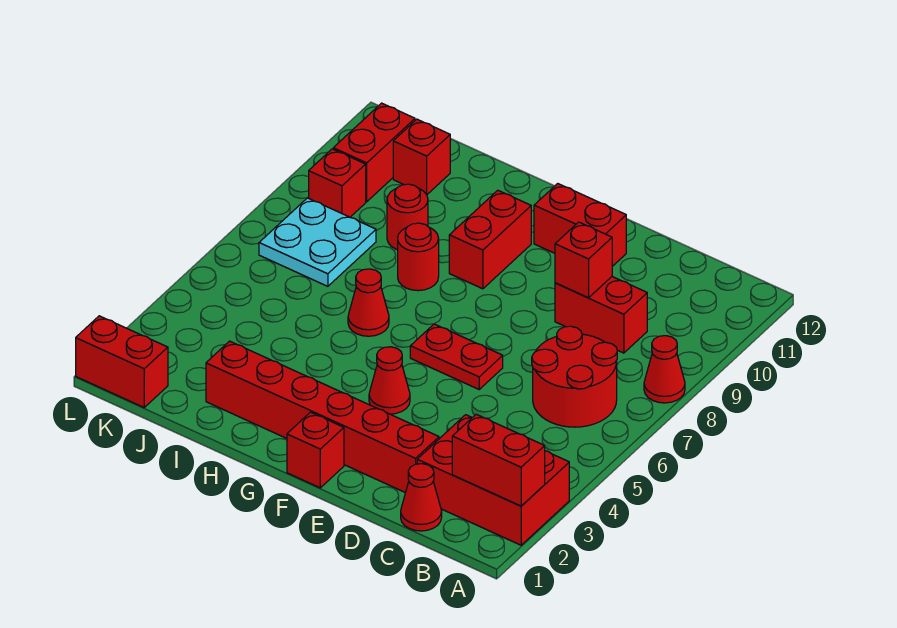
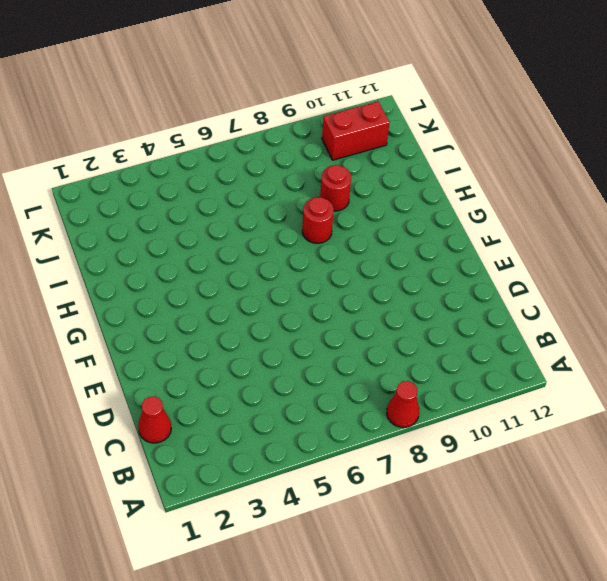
none -> red 2x3 brick [417,415,569,545]
none -> red 2x2 round brick [532,326,617,427]
none -> red 1x2 brick [555,277,647,353]

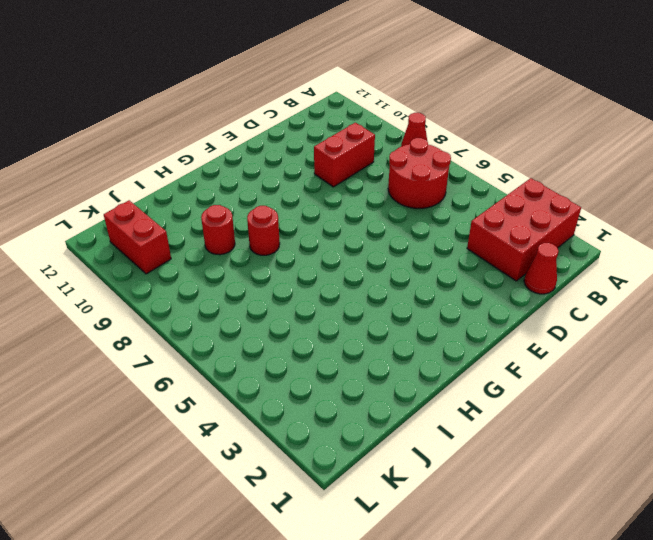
none -> red 1x6 brick [206,341,439,493]
none -> red 1x2 plate [410,324,503,389]
none -> red 1x2 brick [534,184,626,266]

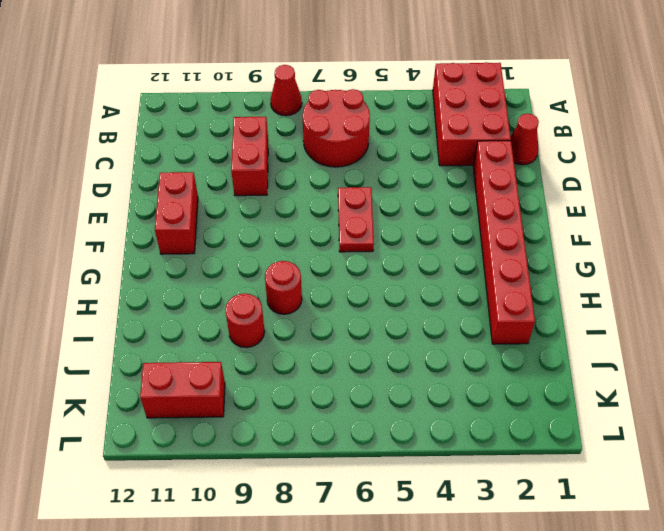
none -> red 1x1 brick [287,412,344,488]
none -> red 1x1 cone [369,347,410,414]
none -> red 1x2 brick [449,190,531,289]

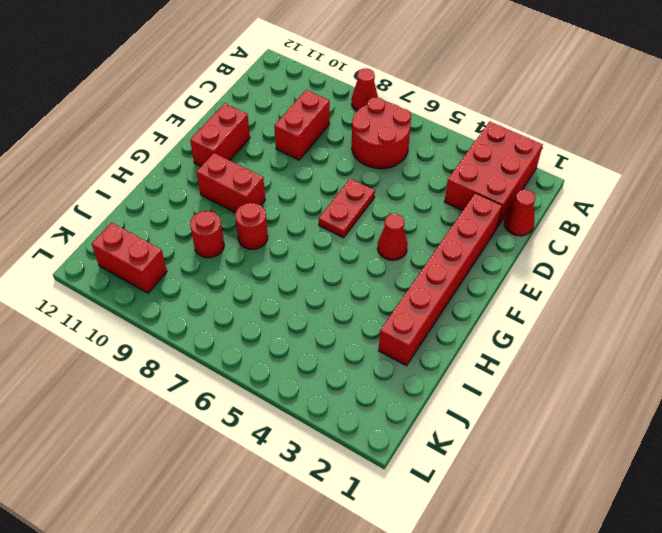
none -> red 1x1 brick [287,412,344,488]
none -> red 1x1 cone [348,269,389,336]
none -> cyan 2x2 plate [259,198,376,286]

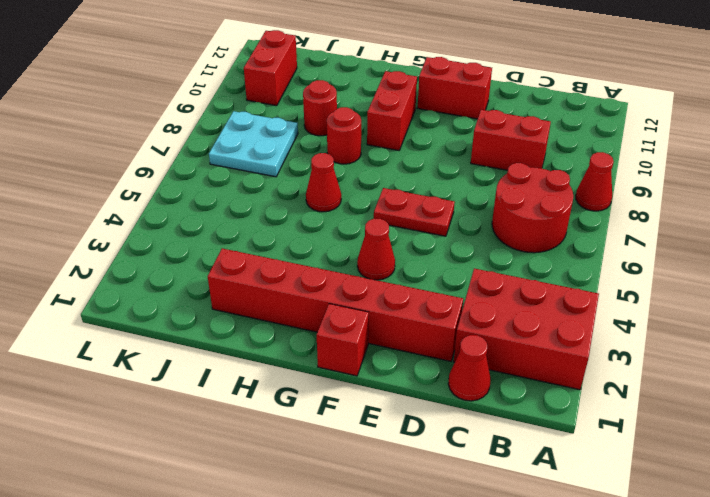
none -> red 1x1 brick [393,119,450,195]
none -> red 1x2 brick [76,316,168,407]
none -> red 1x1 brick [309,149,366,217]

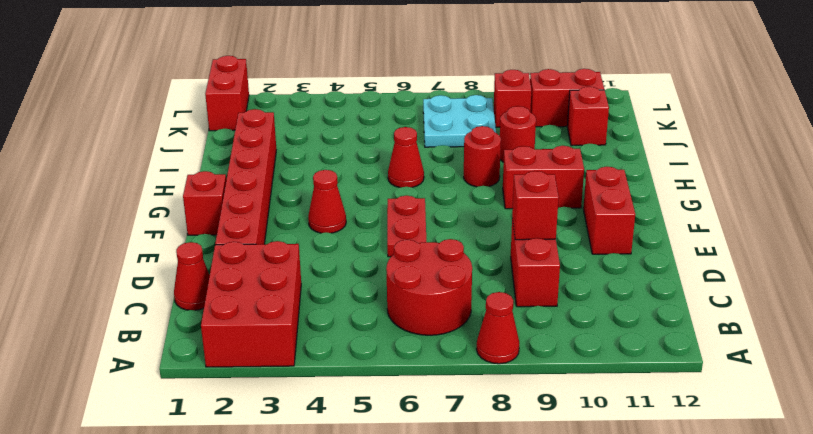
none -> red 1x2 brick [452,414,545,506]

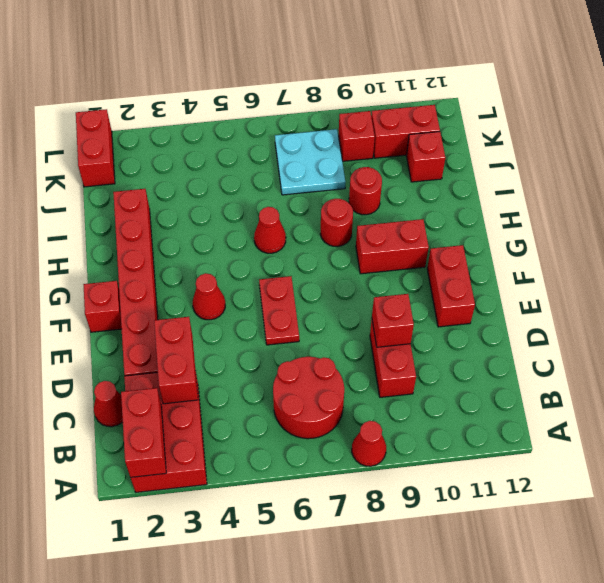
red 1x2 brick [154,317,198,404] -> none

